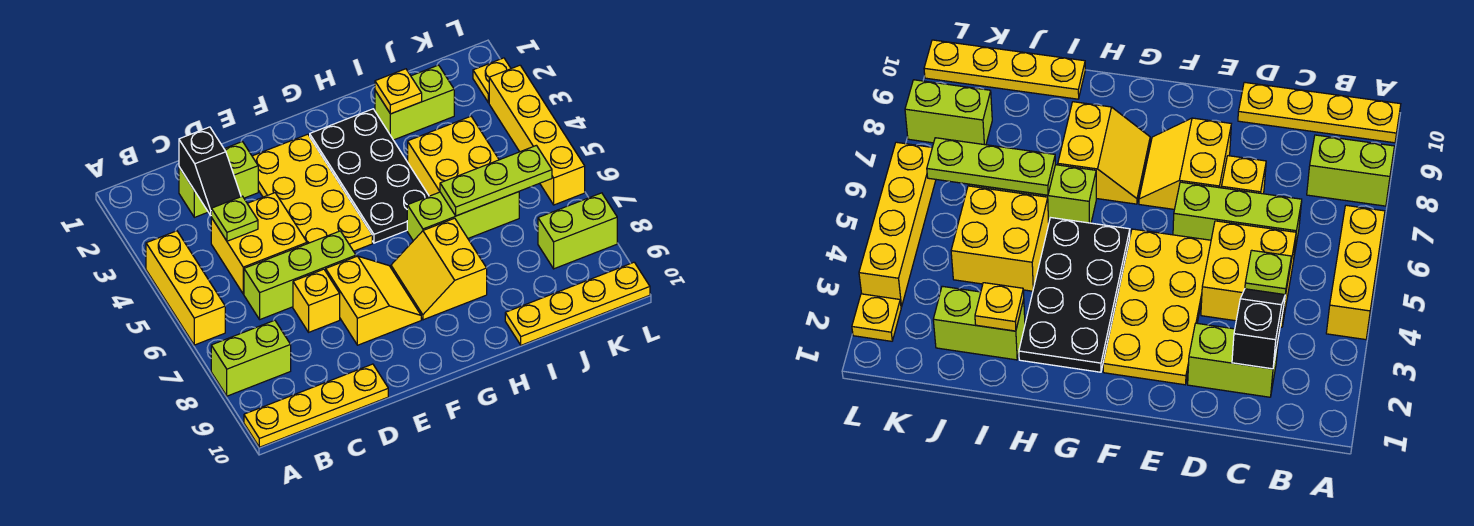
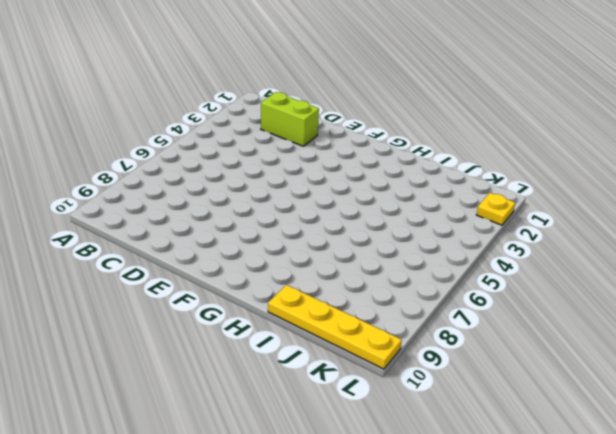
none -> yellow 1x3 brick [146,231,225,345]
none -> lime 1x2 brick [211,320,291,396]
none -> yellow 1x4 plate [244,364,388,447]

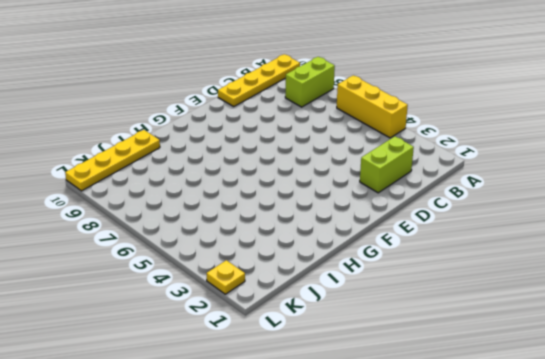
none -> yellow 2x2 brick [211,193,307,294]
none -> lime 1x3 brick [244,231,356,319]
none -> yellow 1x1 brick [293,269,340,332]

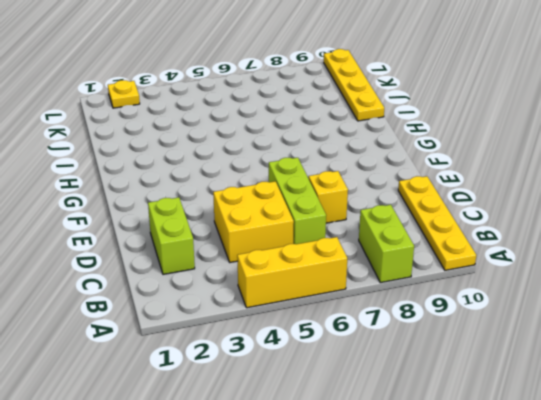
none -> yellow 2x4 plate [252,134,372,251]
none -> yellow 2x2 slope [326,256,421,345]
none -> black 2x4 plate [310,109,429,243]

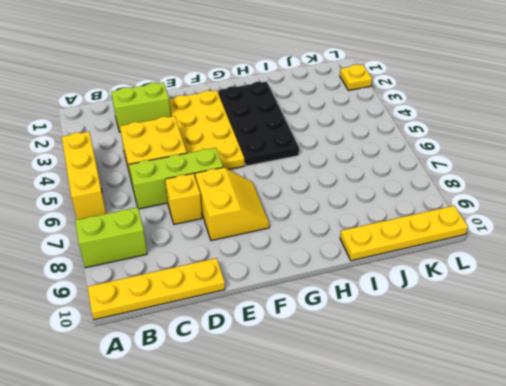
none -> yellow 2x2 slope [391,218,487,320]
none -> lime 1x3 brick [407,192,519,241]
none -> lime 1x2 brick [375,65,454,140]

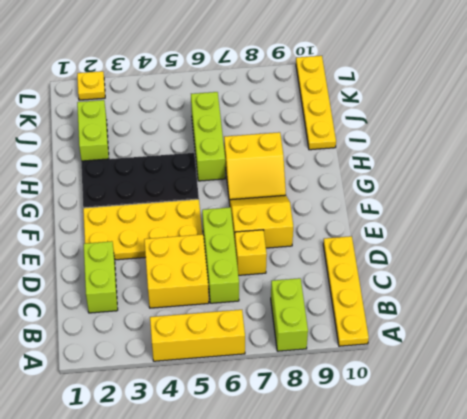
none -> yellow 2x2 brick [408,116,499,196]
none -> lime 1x2 brick [538,193,617,269]
none -> yellow 1x4 brick [489,65,585,205]

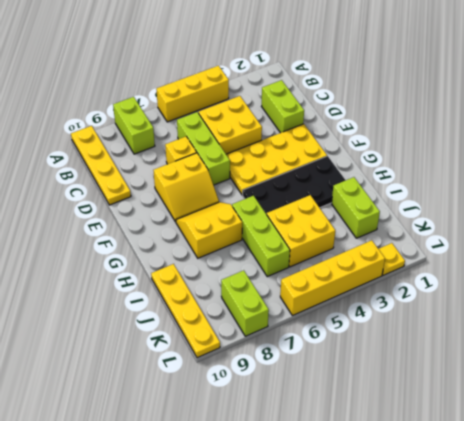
none -> black 1x2 slope [179,127,241,215]
none -> lime 1x1 plate [211,196,258,241]
none -> yellow 1x1 plate [375,69,422,114]

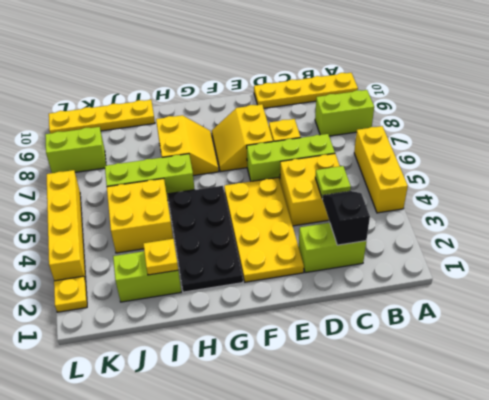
none -> lime 1x3 plate [440,145,552,216]

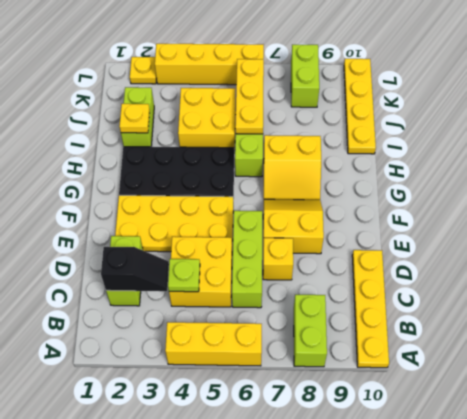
yellow 1x3 plate [235,59,264,134] -> lime 1x3 plate [440,145,552,216]

